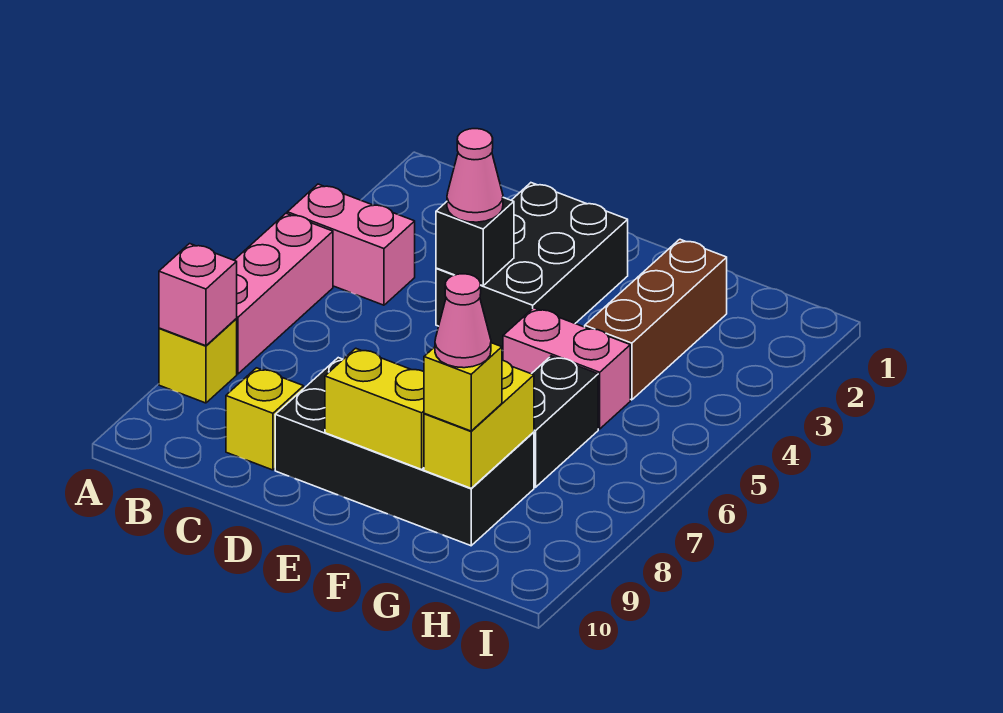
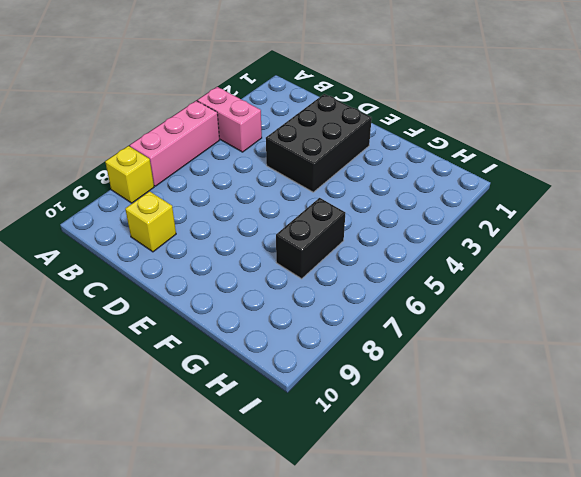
none -> black 2x4 brick [275,358,534,546]
none -> pink 1x2 brick [503,308,630,429]
none -> brown 1x3 brick [585,239,727,400]

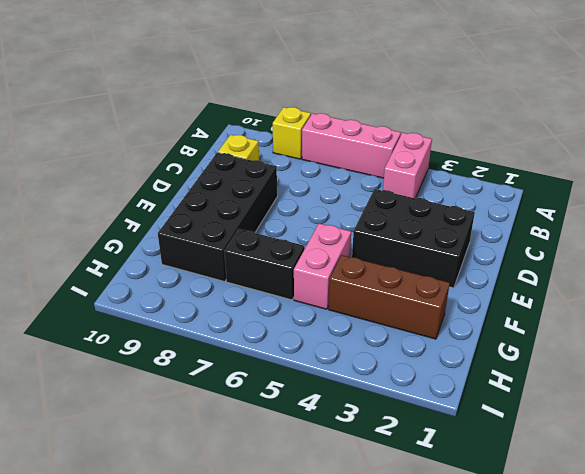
none -> pink 1x1 brick [159,244,237,346]
none -> black 1x1 brick [436,198,514,286]
none -> yellow 1x2 brick [325,348,424,469]

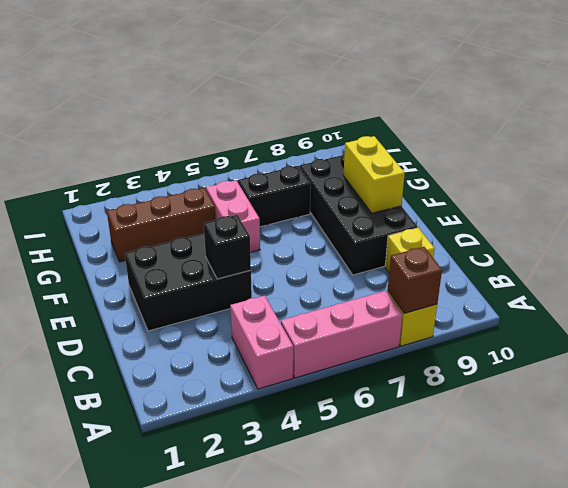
brown 1x1 brick [388,247,442,313] -> pink 1x1 brick [159,244,237,346]
none -> yellow 1x2 brick [424,360,534,488]
none -> pink 1x1 cone [447,129,503,222]
none -> yellow 1x1 brick [424,343,502,431]

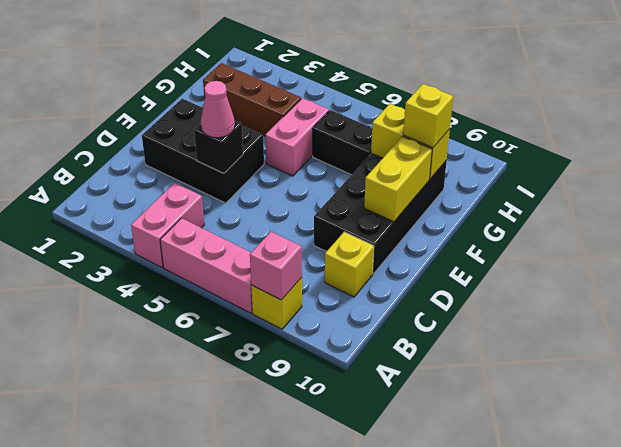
none -> pink 1x1 cone [435,274,491,368]

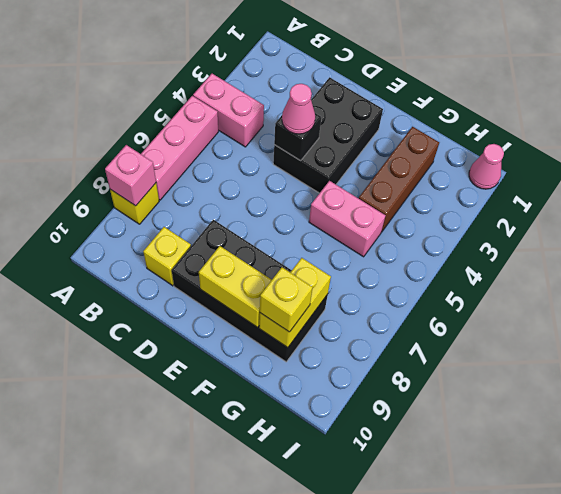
pink 1x1 cone [469,144,504,189] -> pink 1x1 cone moved to [435,274,491,368]
none -> black 1x2 brick [532,356,598,487]

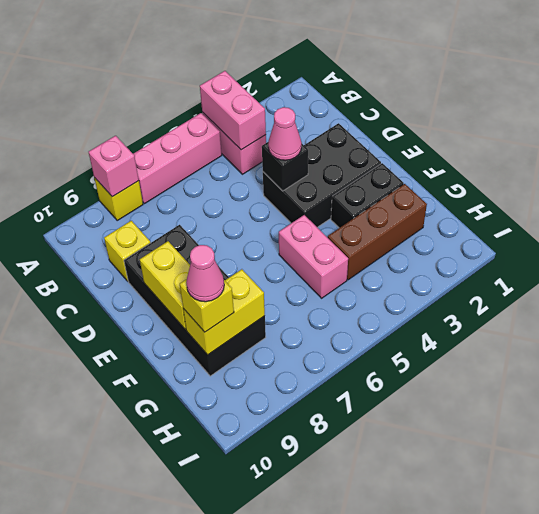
pink 1x2 brick [200,71,266,150] -> none
black 1x2 brick [331,163,404,228] -> black 1x2 brick moved to [532,356,598,487]

